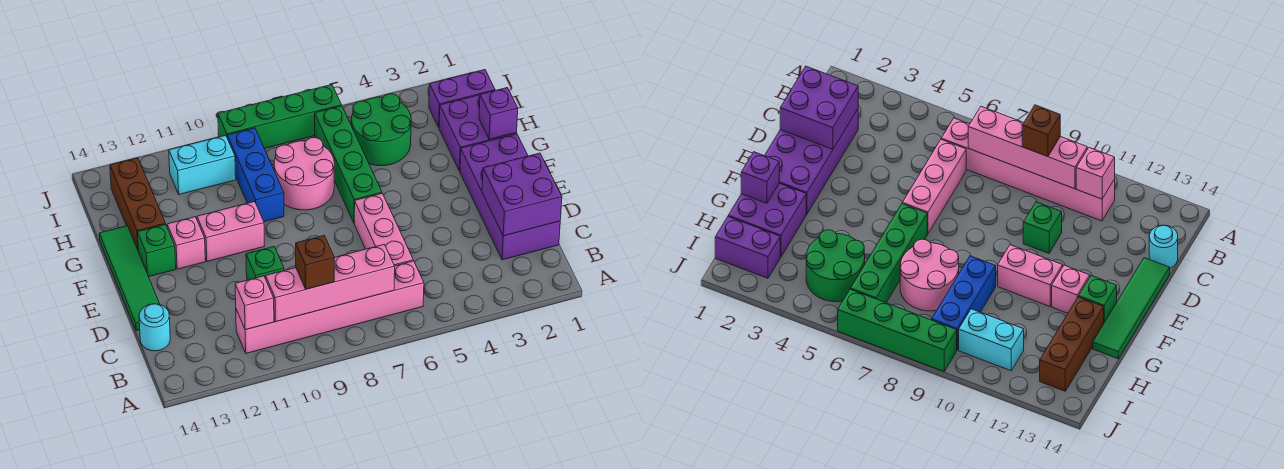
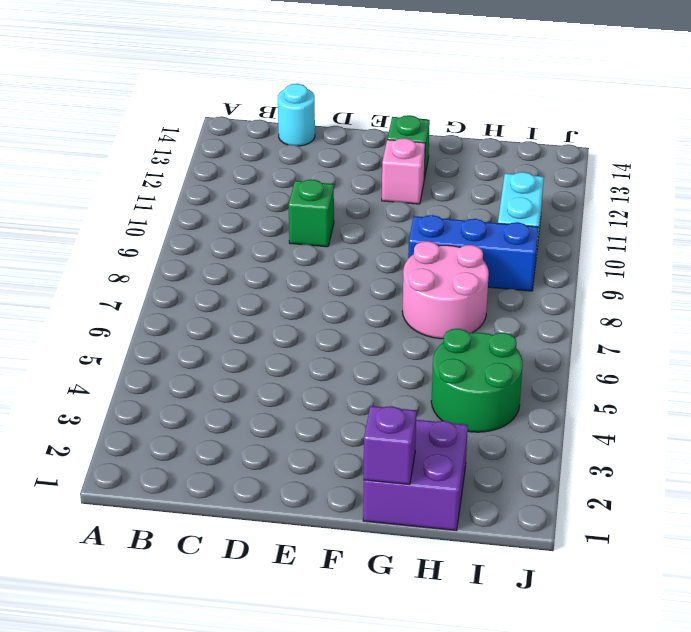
none -> pink 1x6 brick [236,261,424,353]
none -> purple 2x4 brick [460,134,560,260]
none -> pink 1x3 brick [354,193,413,266]

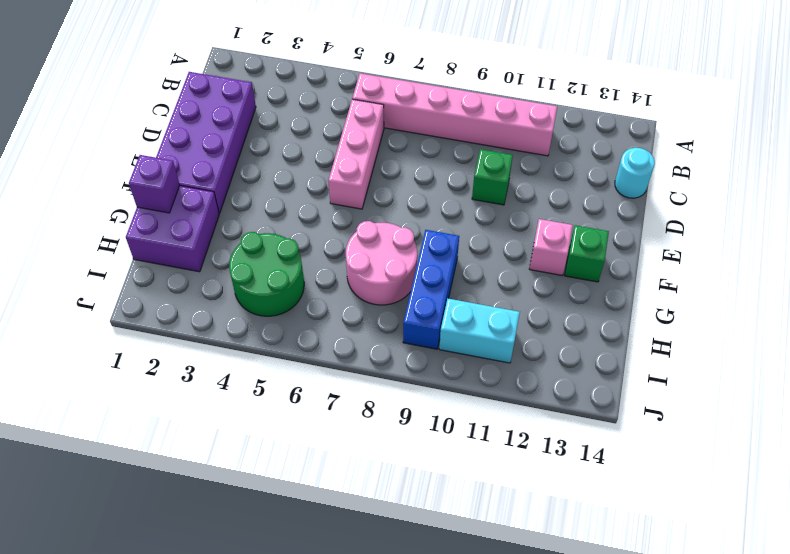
none -> green 1x4 tile [99,226,160,331]
none -> green 1x4 brick [315,106,382,223]
none -> pink 1x2 brick [197,201,264,261]

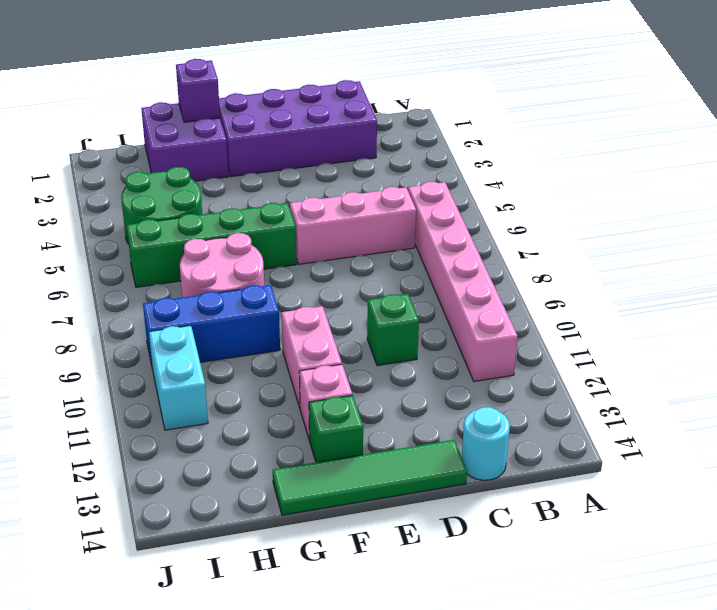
none -> brown 1x3 brick [110,158,165,250]
none -> purple 1x2 brick [429,70,495,127]
none -> green 1x4 brick [218,85,342,148]

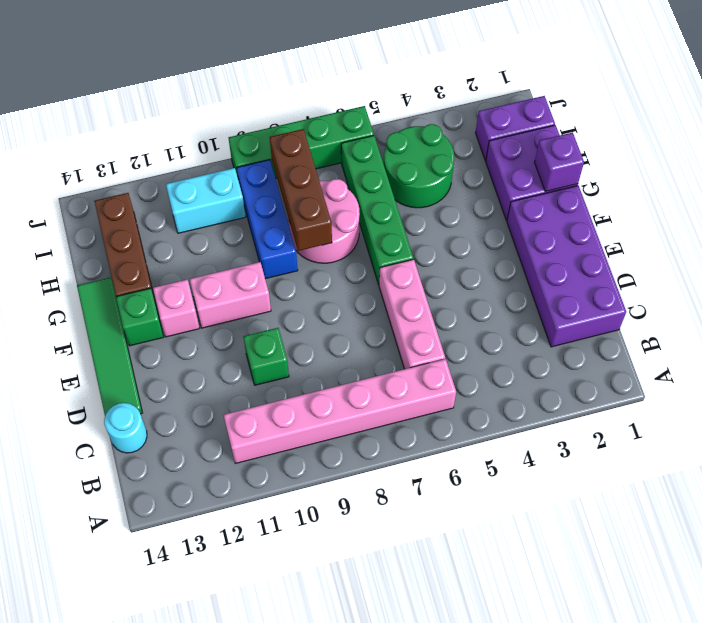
brown 1x3 brick [270,129,332,251] -> none
none -> pink 1x4 brick [266,245,395,322]
none -> pink 1x1 brick [235,276,274,330]
none -> purple 2x2 brick [482,153,562,236]

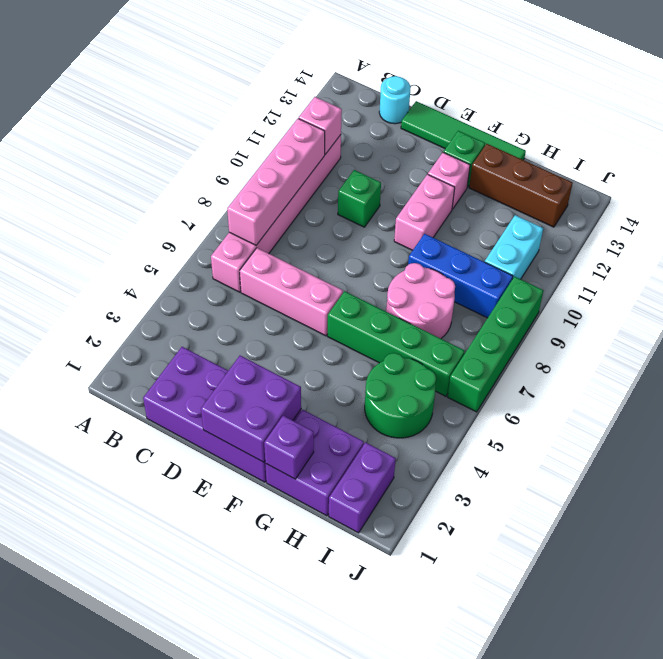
purple 2x2 brick [201,356,301,462] -> purple 2x2 brick moved to [482,153,562,236]
none -> brown 1x1 brick [296,236,334,289]

